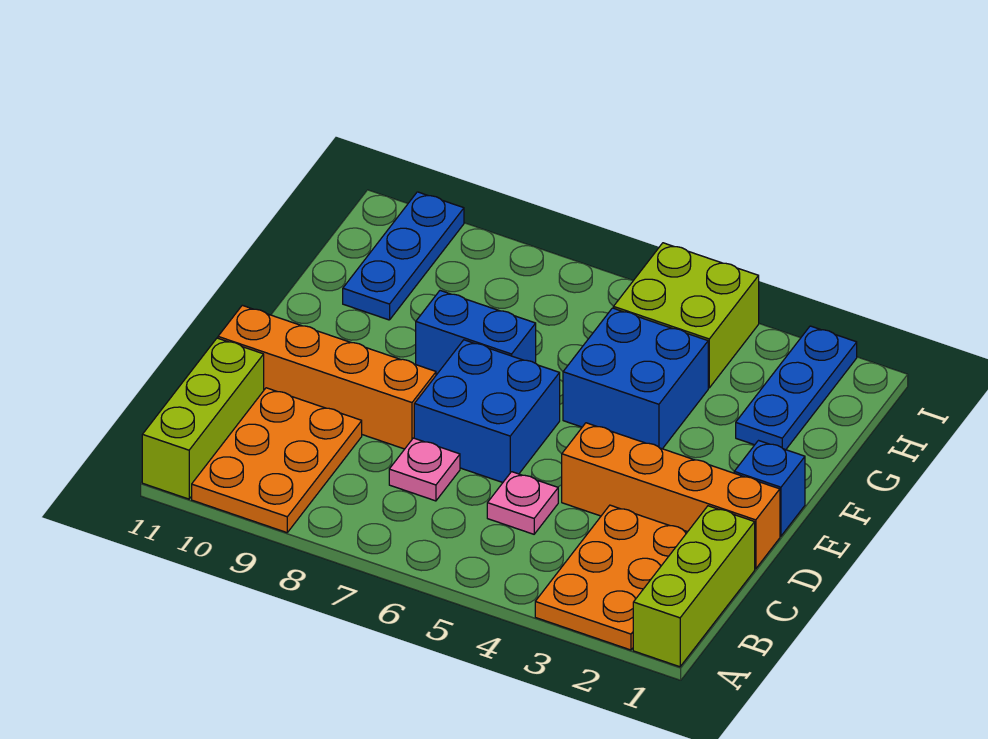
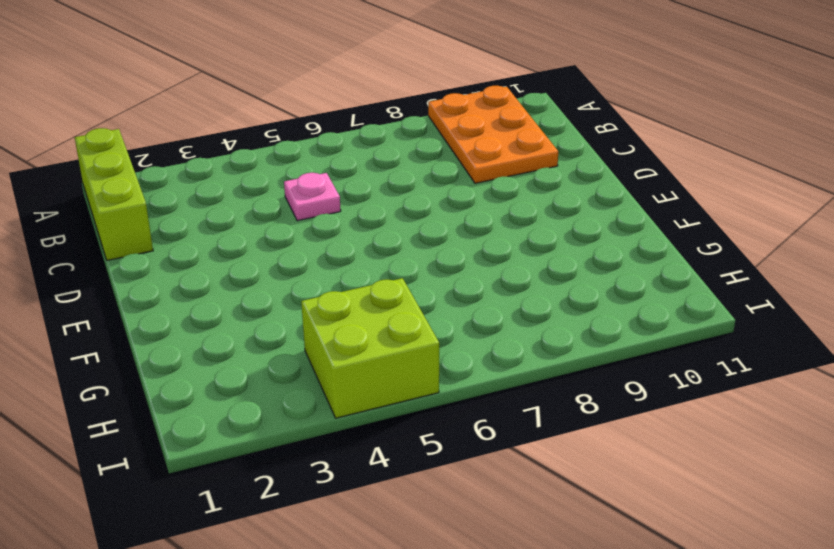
none -> orange 2x3 plate [535,505,687,650]
none -> lime 1x3 brick [142,338,264,499]
none -> pink 1x1 plate [389,438,460,501]

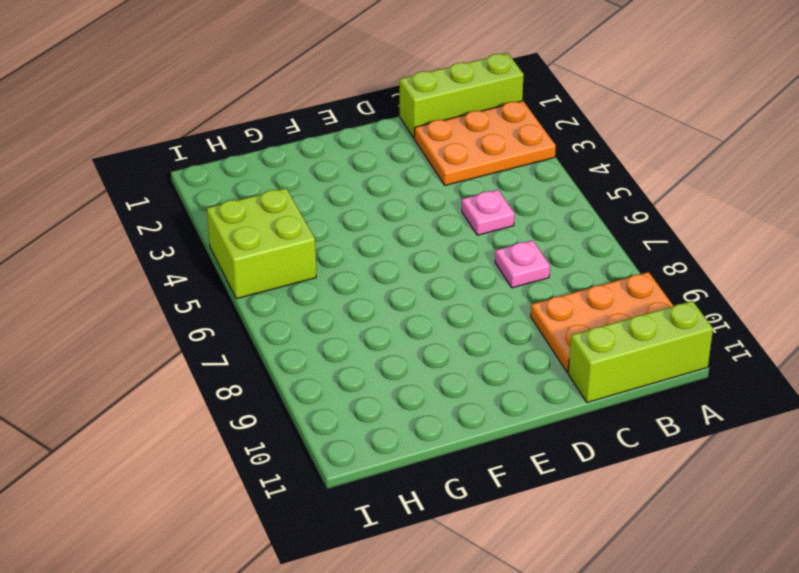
none -> orange 1x4 brick [562,423,780,569]
none -> blue 2x2 brick [414,340,560,482]
none -> orange 1x4 brick [218,305,436,449]

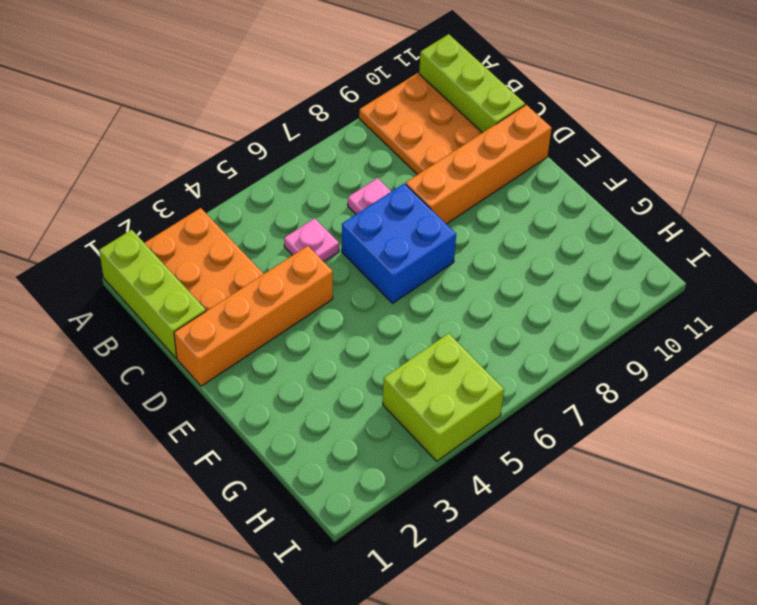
none -> blue 1x1 brick [734,441,805,536]
none -> blue 2x2 brick [563,308,708,449]
none -> blue 1x2 brick [416,291,536,375]

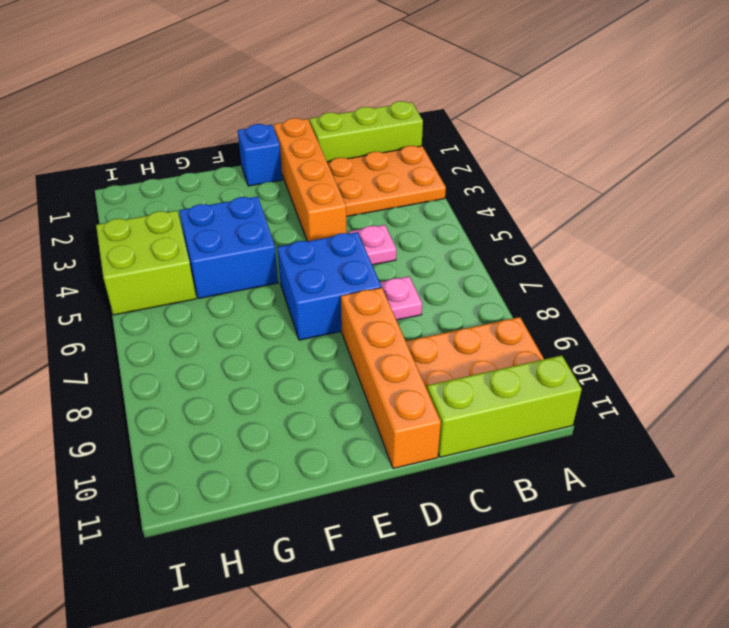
none -> blue 1x2 brick [416,291,536,375]
none -> blue 1x3 plate [736,326,857,450]
none -> blue 1x3 plate [343,192,464,320]

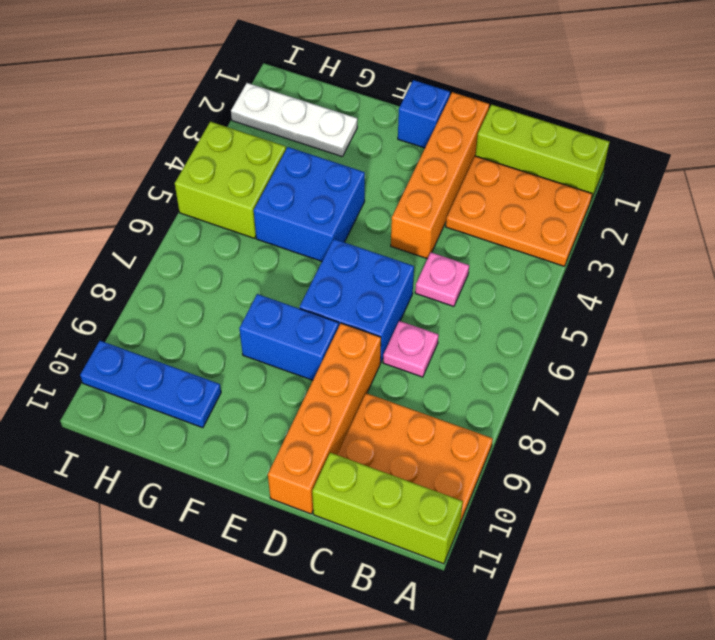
blue 1x2 brick [239,294,339,380] -> blue 1x2 brick turned to [416,291,536,375]
white 1x3 plate [231,83,357,157] -> blue 1x3 plate [736,326,857,450]

